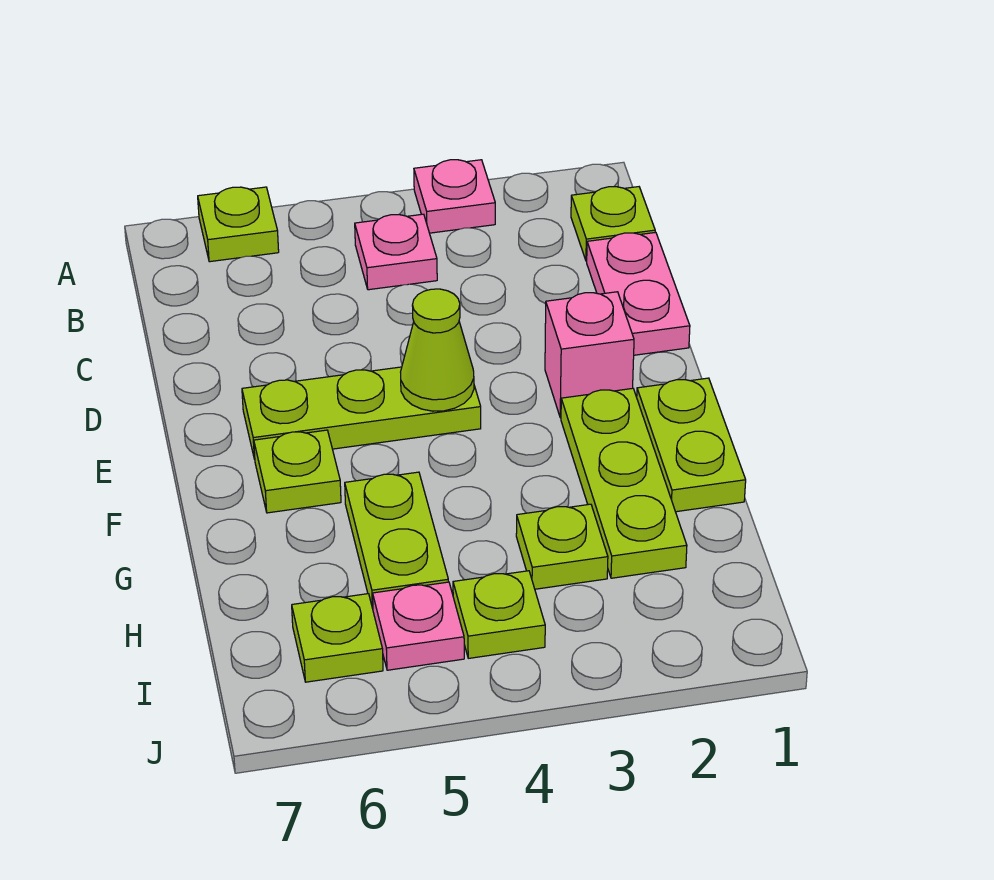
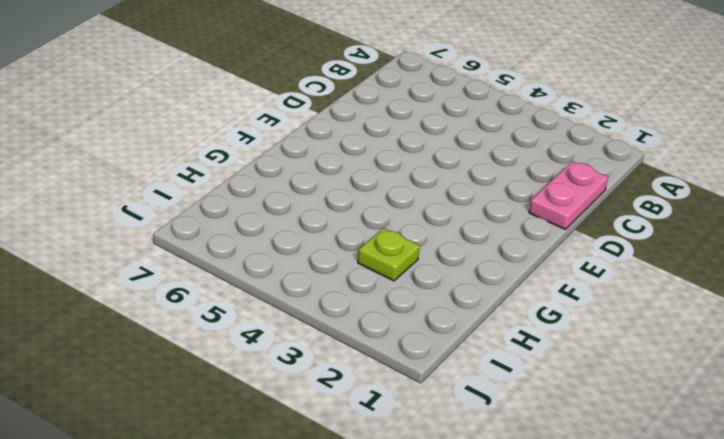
none -> pink 1x1 plate [414,160,495,233]
none -> lime 1x1 plate [198,187,279,262]
none -> lime 1x1 plate [571,187,655,261]

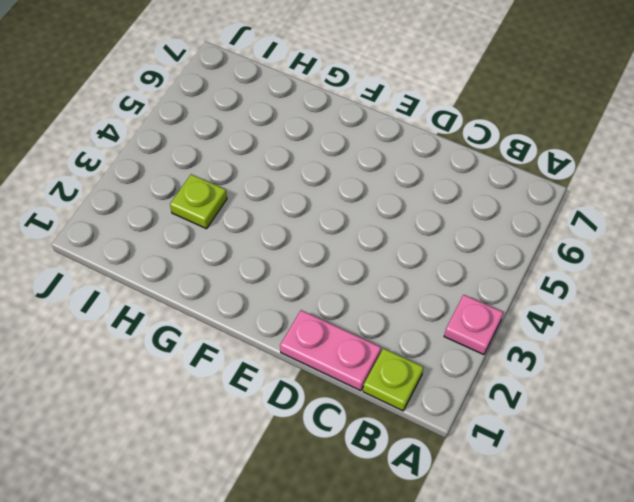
none -> lime 1x1 plate [198,187,279,262]
none -> pink 1x1 plate [355,214,437,290]
none -> pink 1x1 brick [545,292,634,418]

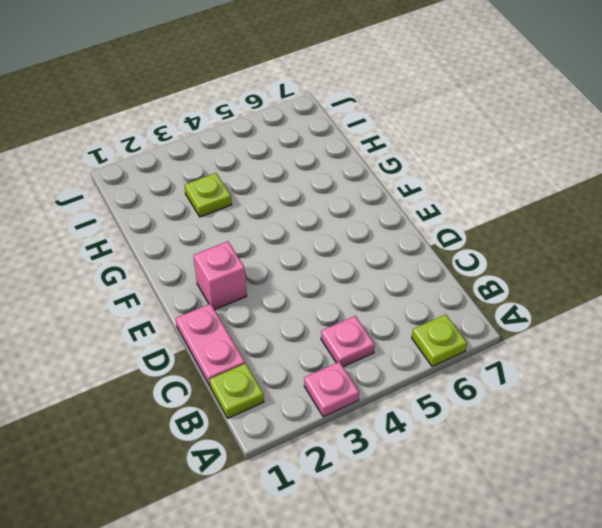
none -> lime 1x3 plate [242,367,481,459]
none -> lime 1x2 plate [637,378,746,512]
none -> lime 1x3 plate [561,388,687,578]

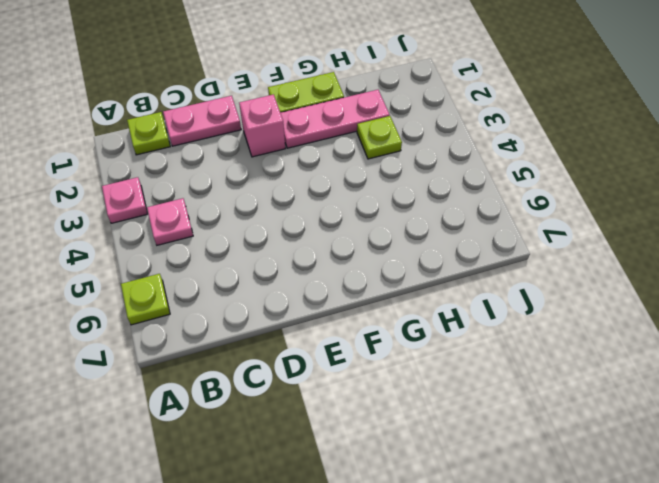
pink 1x3 plate [281,90,390,148] -> lime 1x3 plate [561,388,687,578]
none -> lime 1x3 plate [242,367,481,459]
none -> lime 1x1 plate [254,430,341,513]
none -> lime 1x2 plate [345,472,448,609]

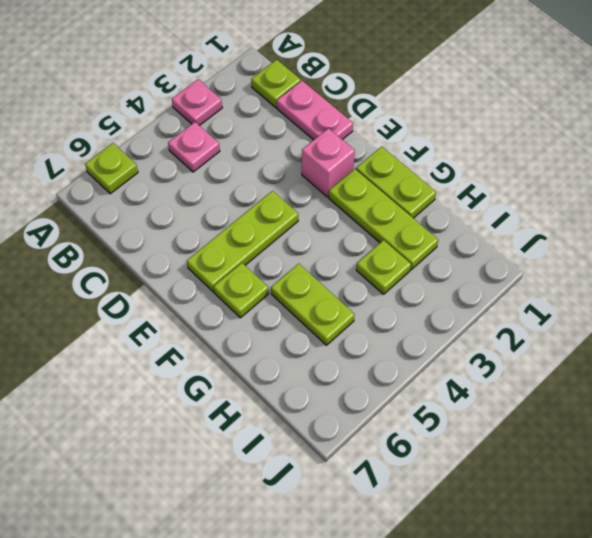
none -> lime 1x1 plate [453,571,545,658]
none -> pink 1x1 plate [373,582,464,670]
none -> lime 1x1 plate [292,594,383,682]

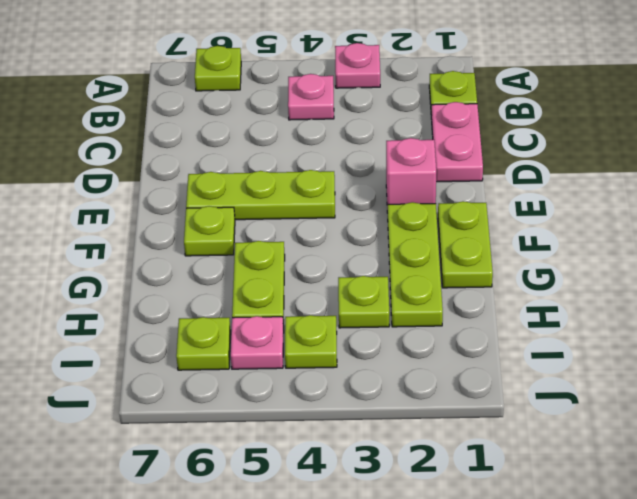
none -> lime 1x1 cone [401,289,474,411]

